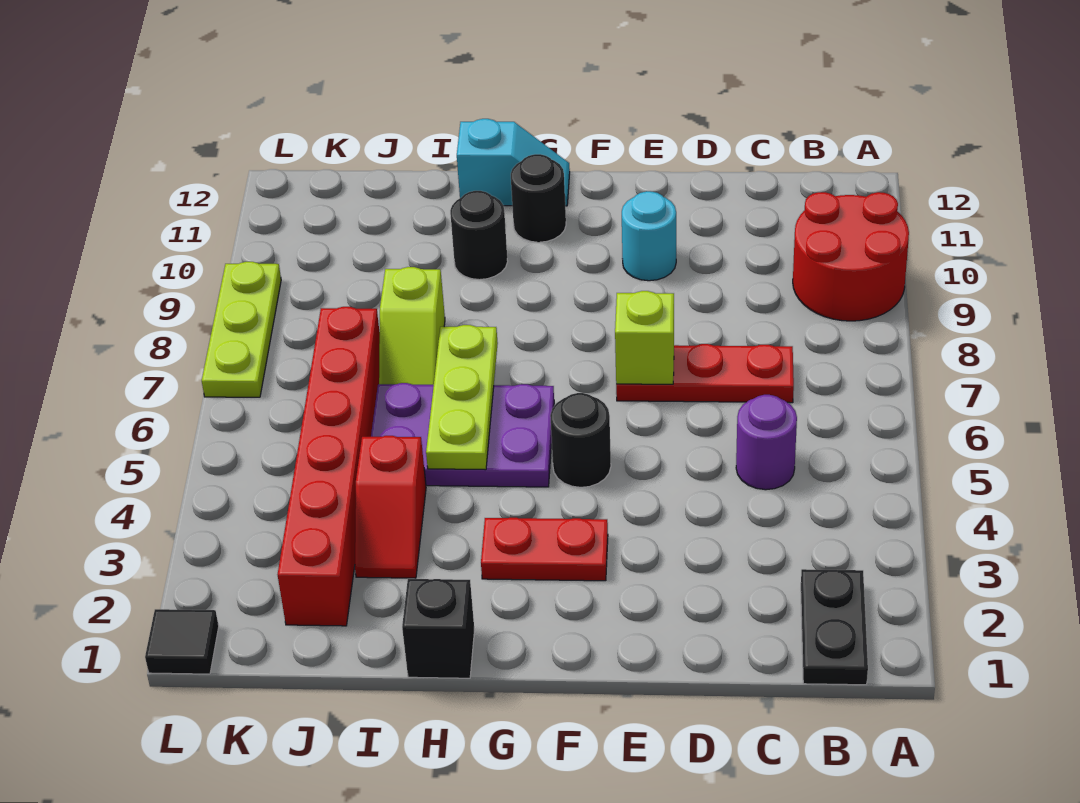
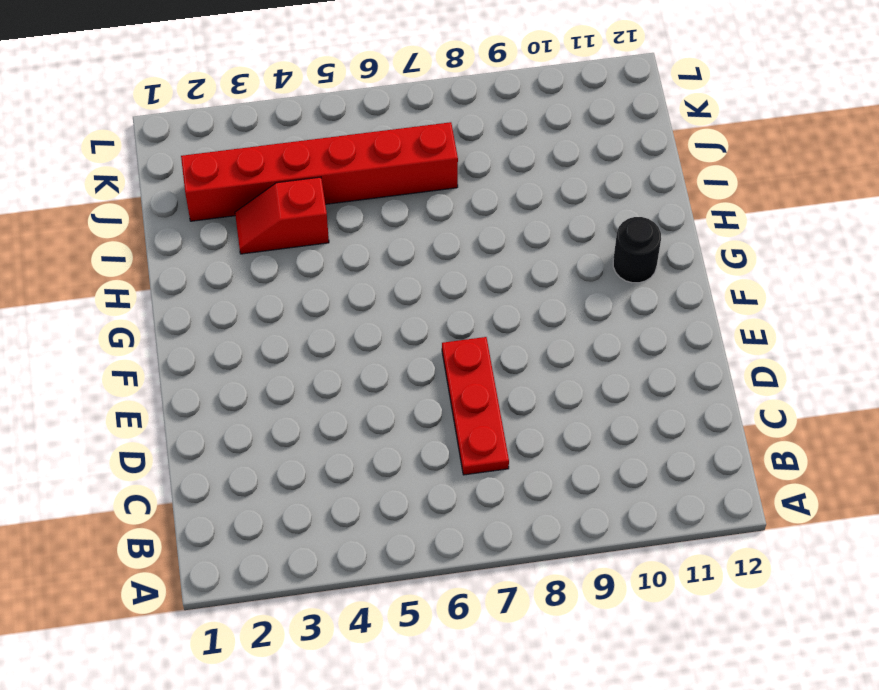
none -> red 2x2 round brick [793,192,909,321]
none -> black 1x2 plate [801,569,868,685]
none -> purple 1x1 round brick [736,395,797,490]

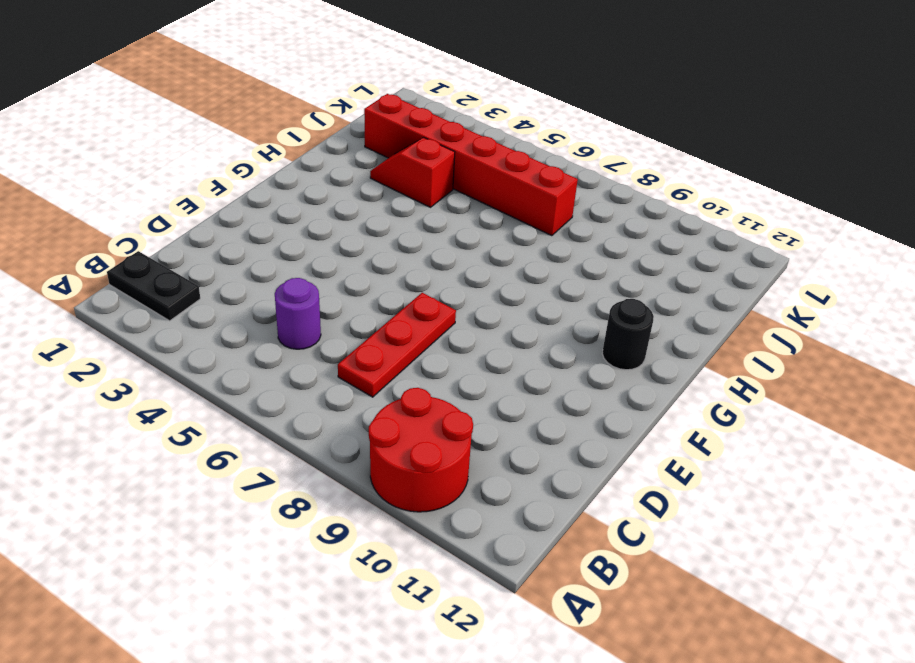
none -> cyan 1x1 round brick [622,191,676,281]
none -> red 1x2 plate [481,518,608,581]
none -> black 1x1 round brick [550,393,611,487]

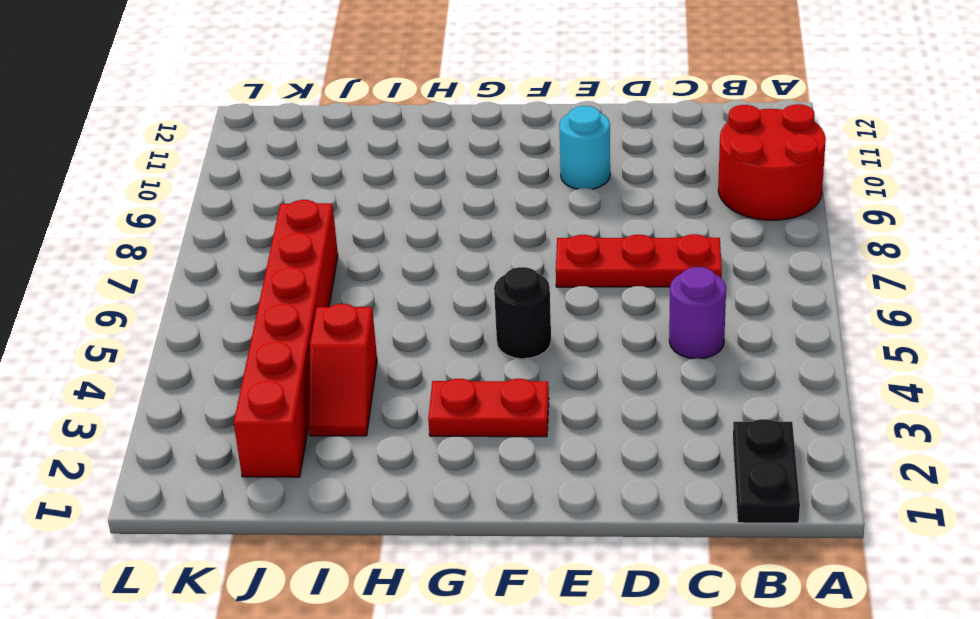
none -> purple 2x3 plate [371,383,554,487]
none -> black 1x1 round brick [511,154,566,242]
none -> cyan 1x2 slope [457,119,570,206]

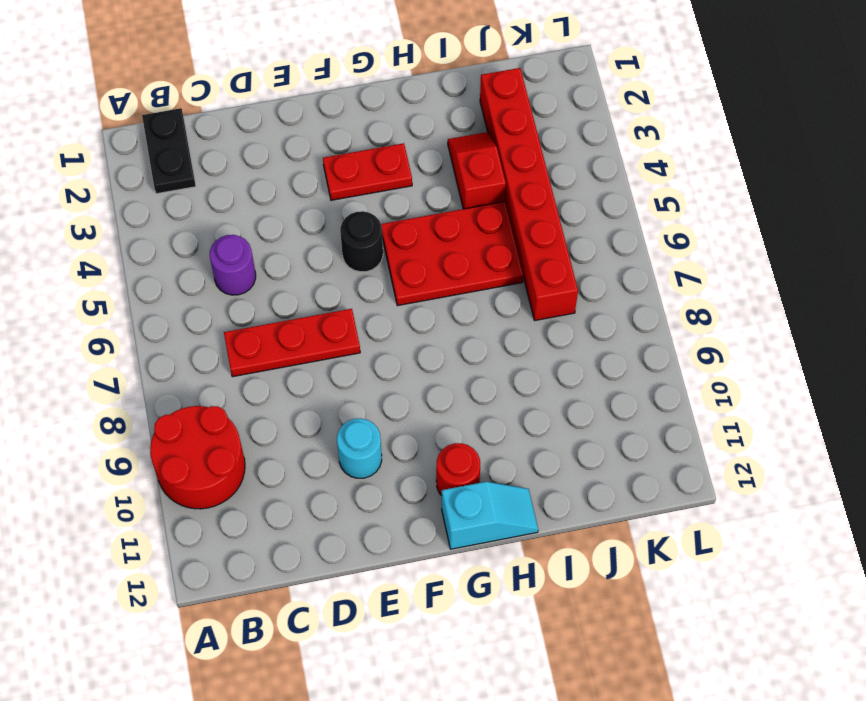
red 2x3 plate [381,202,523,306] -> purple 2x3 plate [371,383,554,487]
red 1x1 round brick [436,443,480,496] -> black 1x1 round brick [511,154,566,242]
cyan 1x2 slope [442,482,538,549] -> cyan 1x2 slope turned to [457,119,570,206]
none -> black 1x1 brick [402,579,475,678]
none -> black 1x1 round brick [450,191,508,280]
none -> lime 1x2 slope [379,267,445,385]

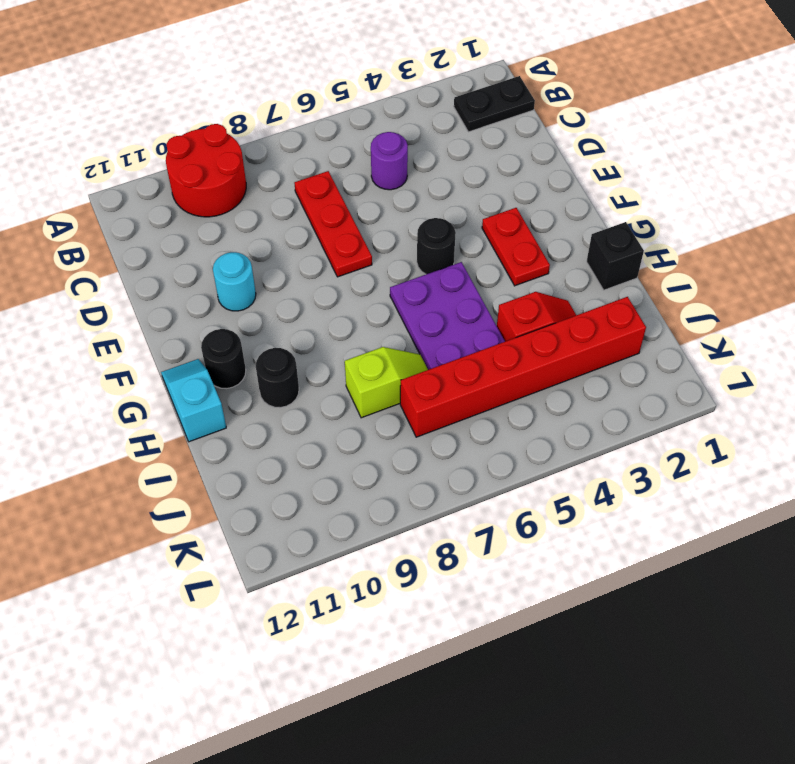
none -> black 1x1 tile [145,609,219,674]
none -> lime 1x3 plate [202,262,281,397]
none -> lime 1x1 brick [615,291,674,384]

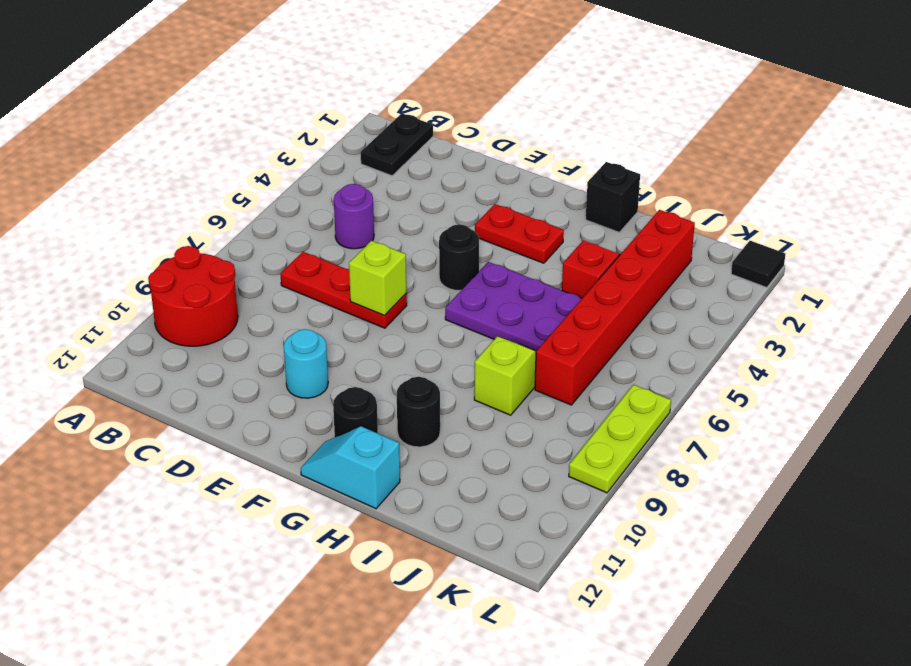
none -> lime 1x3 plate [426,325,498,470]

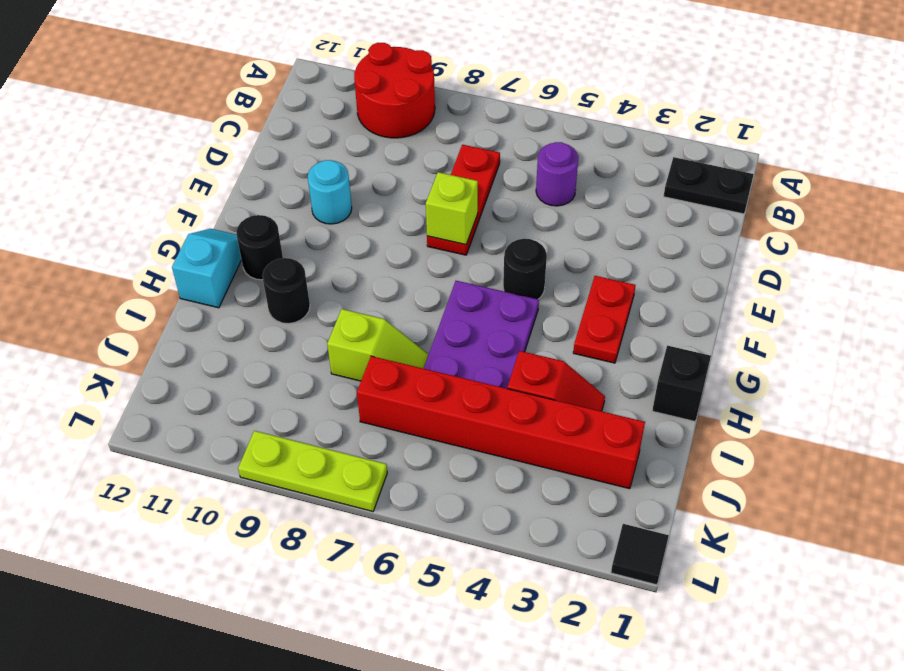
none -> lime 1x3 plate [426,325,498,470]

